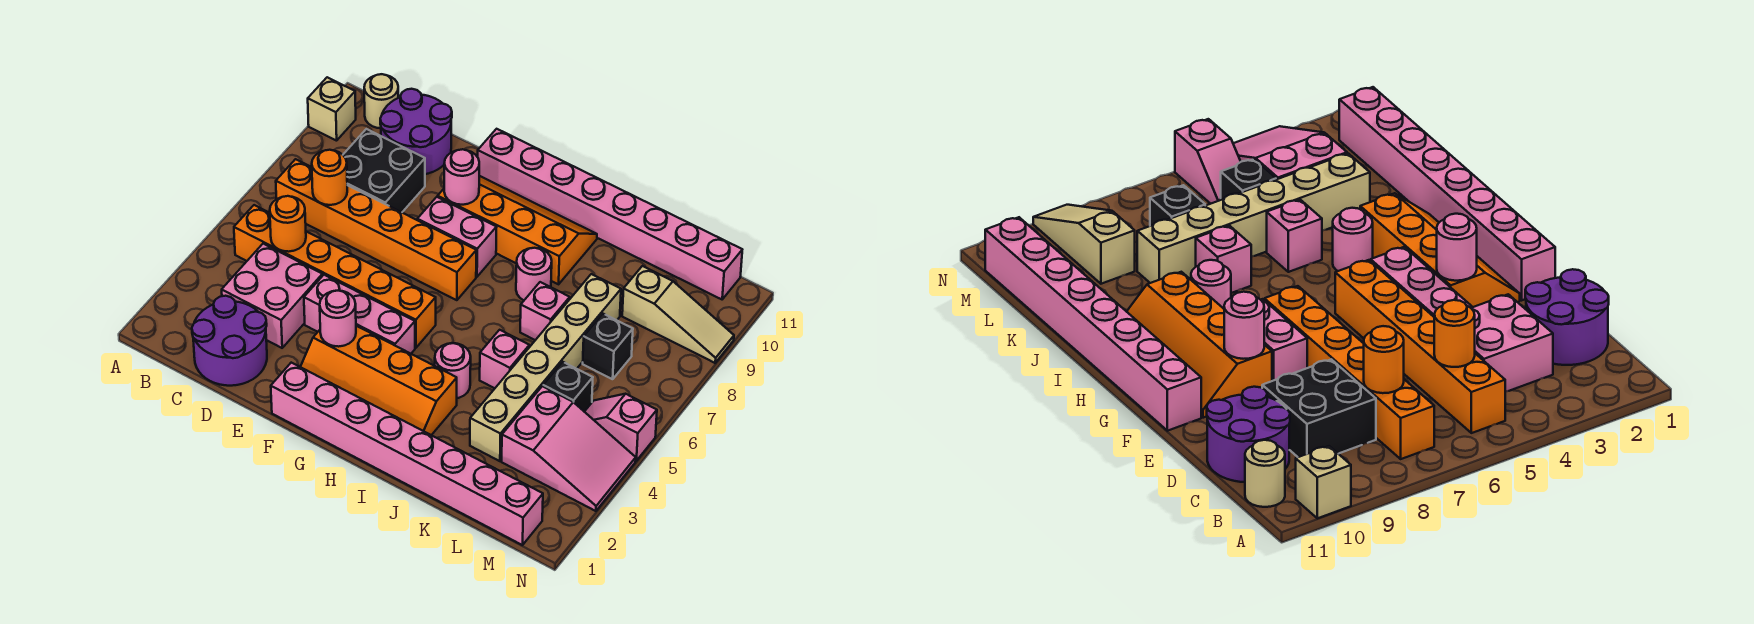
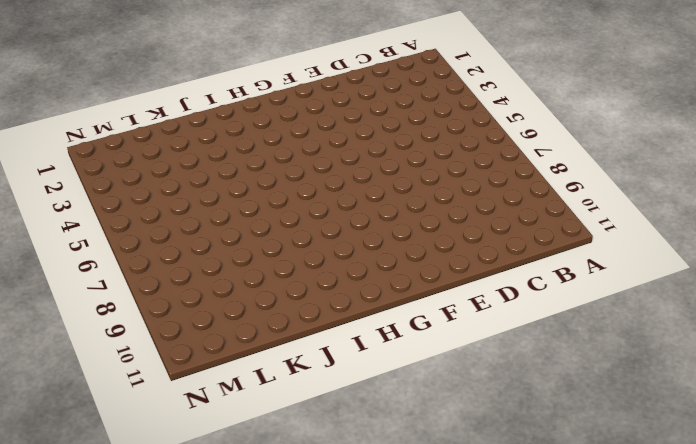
none -> tan 1x1 brick [308,77,356,141]
none -> orange 1x6 brick [234,205,436,348]
none -> orange 1x6 brick [276,159,476,300]

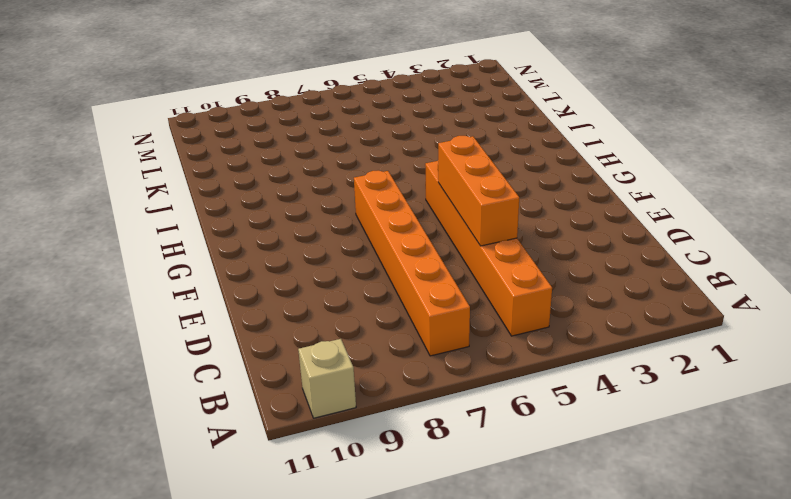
orange 1x3 brick [438,136,519,246] -> none
none -> tan 1x1 round brick [364,74,398,128]
none -> purple 2x2 round brick [192,296,267,386]
none -> pink 2x2 brick [222,244,322,348]

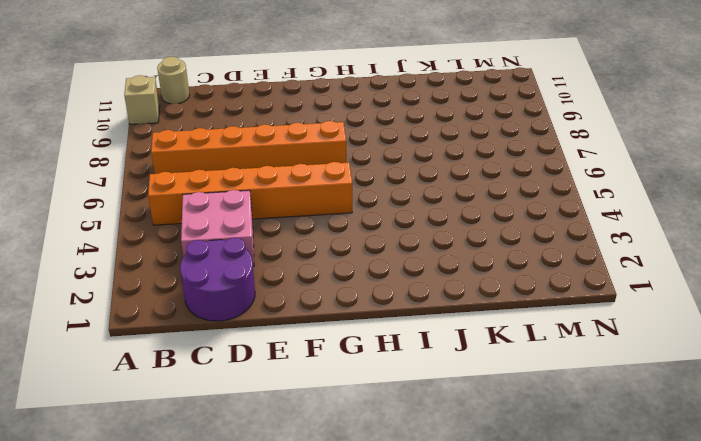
none -> black 2x2 brick [343,129,425,212]
none -> purple 2x2 round brick [380,89,452,174]
none -> pink 1x3 brick [304,275,415,354]

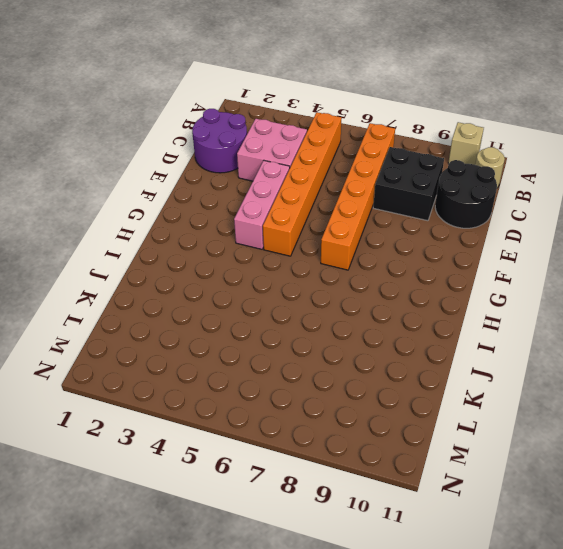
black 2x2 round brick [435,160,497,228] -> purple 2x2 round brick [380,89,452,174]
none -> pink 1x8 brick [271,363,543,545]
none -> orange 2x4 slope [301,326,457,435]
none -> pink 1x2 brick [417,197,497,277]

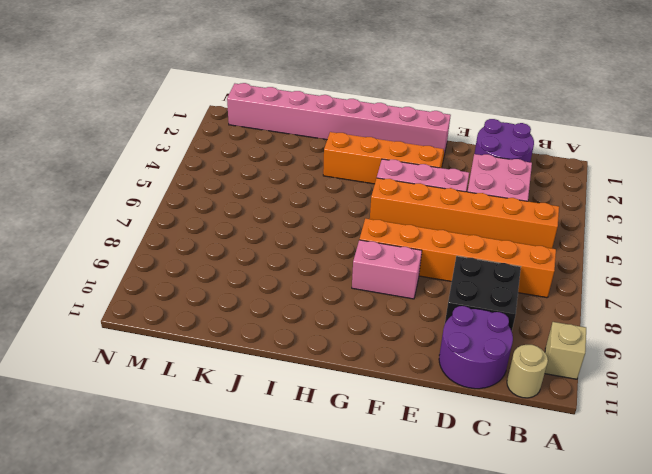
none -> orange 2x4 slope [438,176,597,284]
none -> pink 1x8 brick [478,129,742,299]
none -> pink 1x1 round brick [435,343,471,398]

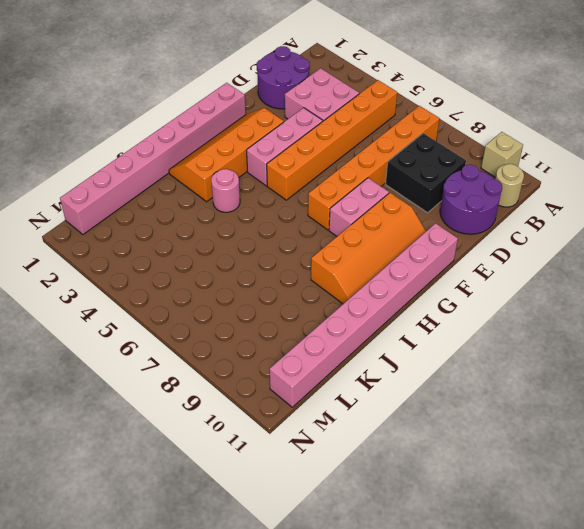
none -> pink 1x1 round brick [516,248,552,300]
none -> pink 1x1 brick [480,330,529,388]
none -> pink 1x1 brick [520,282,570,340]

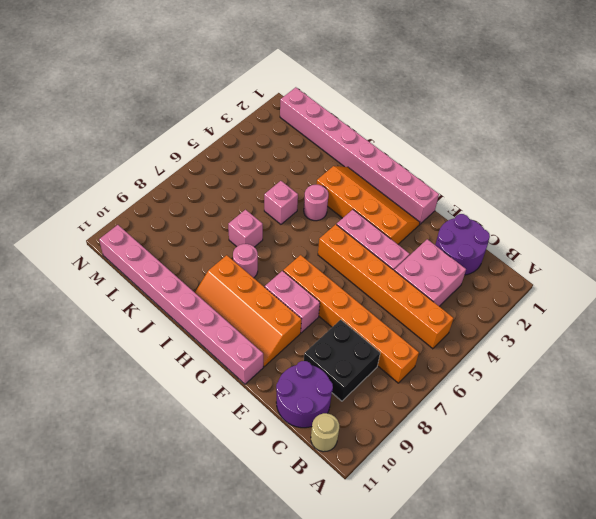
none -> tan 1x1 brick [308,77,356,141]
none -> tan 1x6 brick [470,274,621,461]
none -> pink 2x3 slope [502,386,636,511]

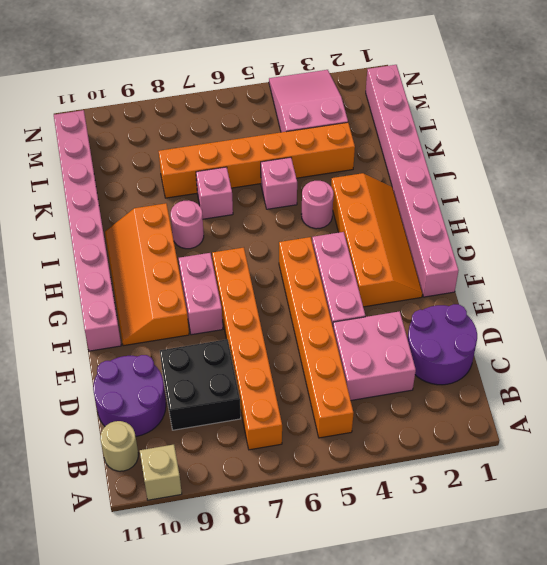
orange 1x6 brick [159,122,355,198] -> tan 1x6 brick [470,274,621,461]
none -> black 1x1 brick [543,362,593,412]
none -> black 1x1 brick [583,314,633,379]
none -> tan 1x3 slope [622,266,734,363]

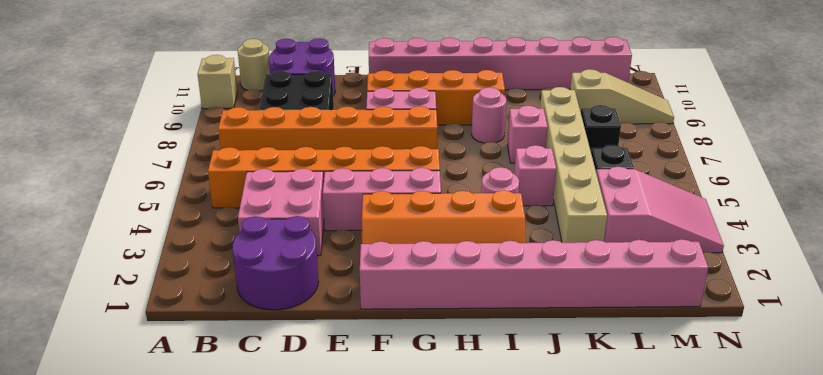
none -> pink 1x2 slope [585,394,657,461]
none -> orange 1x1 round brick [270,196,306,252]
none -> orange 1x1 round brick [312,150,347,205]

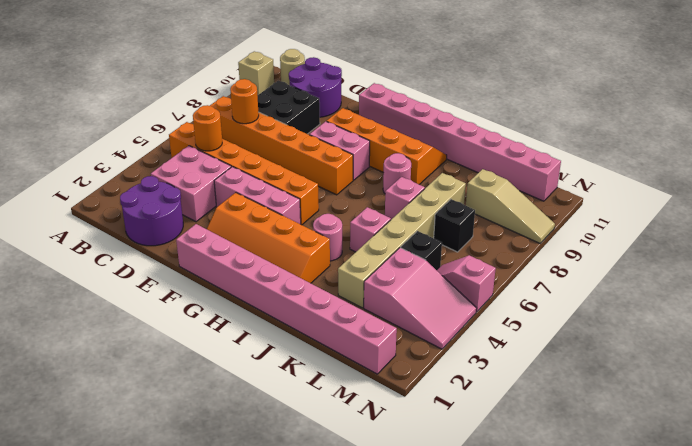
none -> pink 1x1 round brick [320,291,356,347]
none -> pink 1x1 round brick [444,149,479,205]

